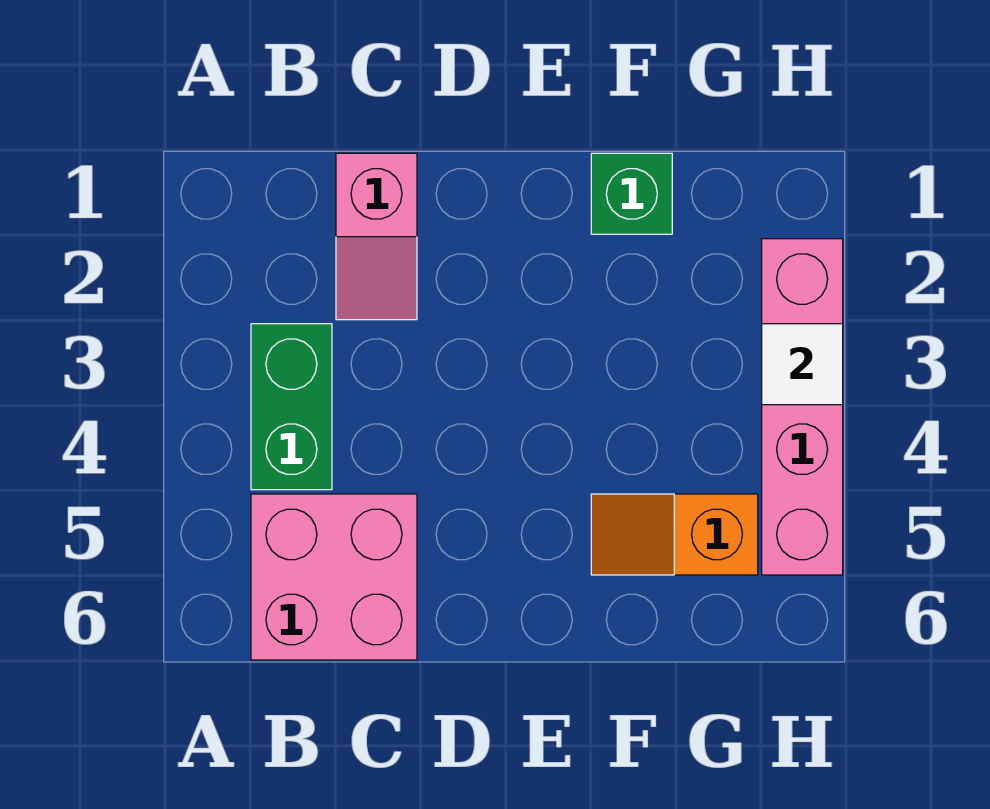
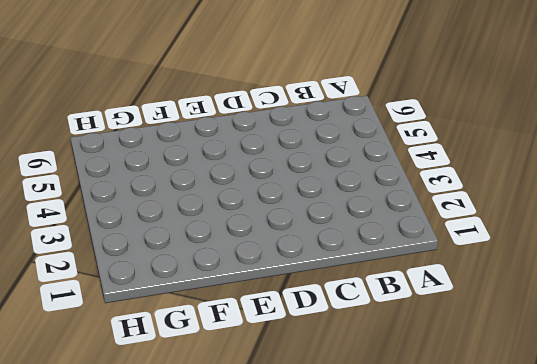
none -> green 1x2 brick [251,324,332,490]
none -> pink 2x2 brick [251,494,417,660]

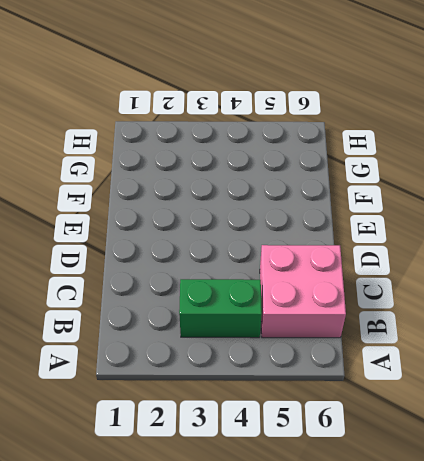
none -> pink 1x2 slope [336,153,417,320]
none -> green 1x1 brick [591,153,672,234]

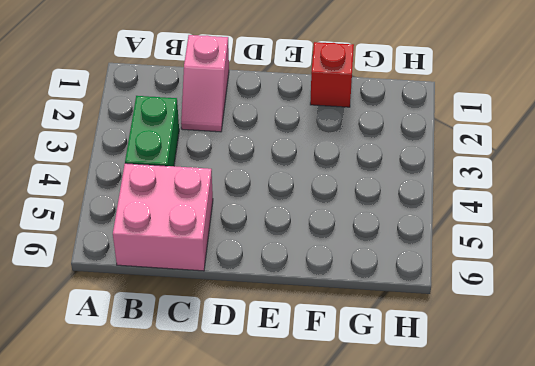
red 1x1 brick [310,42,354,107] -> green 1x1 brick [591,153,672,234]
none -> orange 1x2 slope [591,494,758,575]
none -> pink 1x4 brick [762,239,843,575]

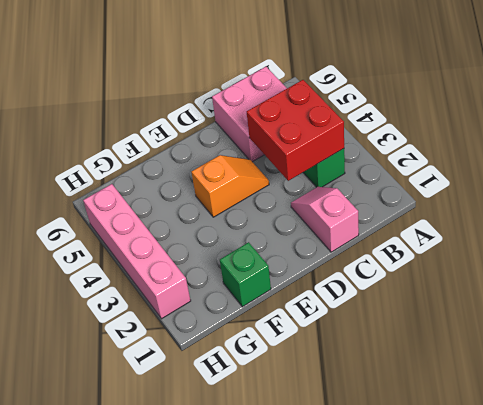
red 2x2 brick [247,80,344,181] -> none
orange 1x2 slope [191,155,269,217] -> orange 1x2 slope moved to [591,494,758,575]
none -> white 1x1 tile [762,324,843,405]

